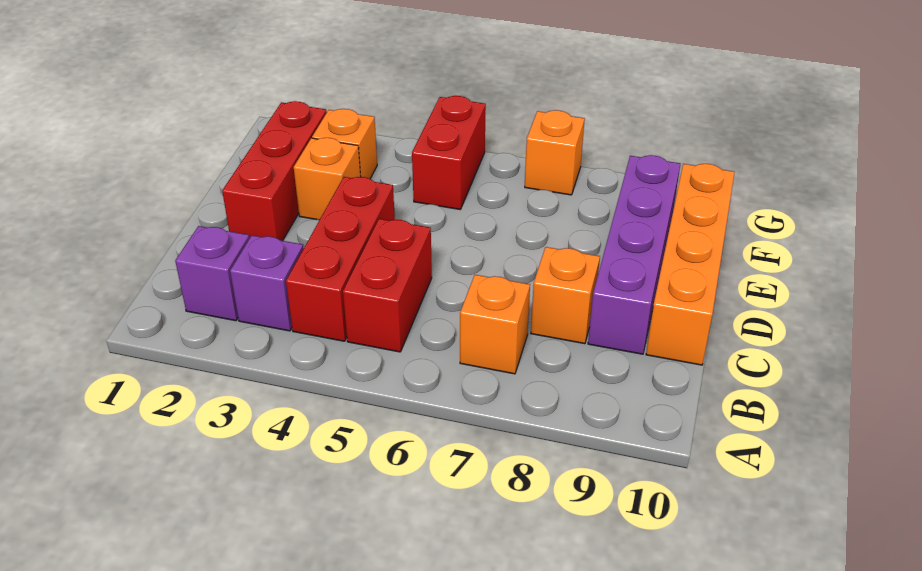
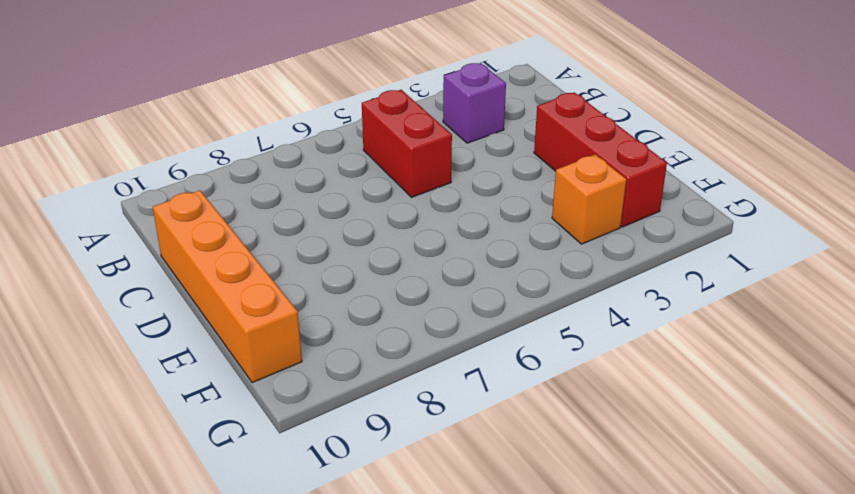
none -> purple 1x1 brick [175,226,250,321]
none -> red 1x3 brick [286,177,395,341]
none -> orange 1x1 brick [460,275,530,374]

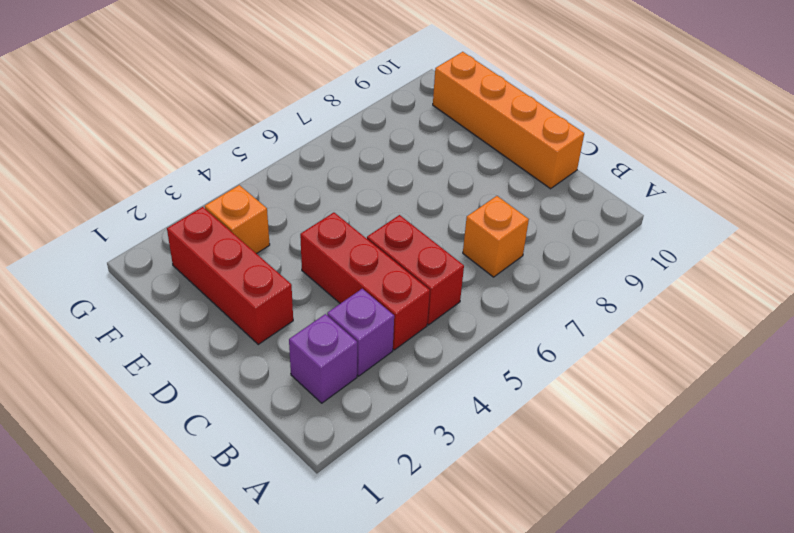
none -> orange 1x1 brick [531,247,600,344]
none -> purple 1x4 brick [588,155,680,354]
none -> orange 1x1 brick [294,138,361,220]

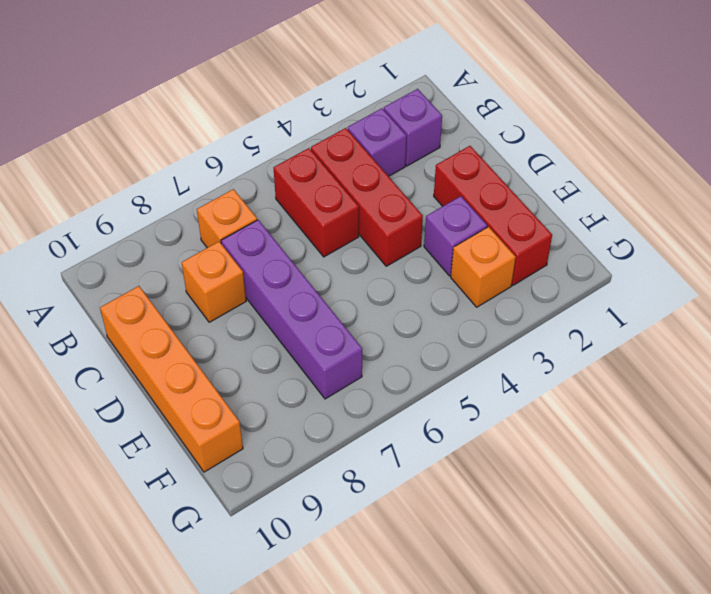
purple 1x4 brick [221,220,362,399] -> purple 1x4 brick moved to [588,155,680,354]
purple 1x1 brick [424,196,487,276] -> orange 1x1 brick [294,138,361,220]
none -> red 1x2 brick [412,96,486,209]
none -> orange 1x1 brick [525,110,585,195]

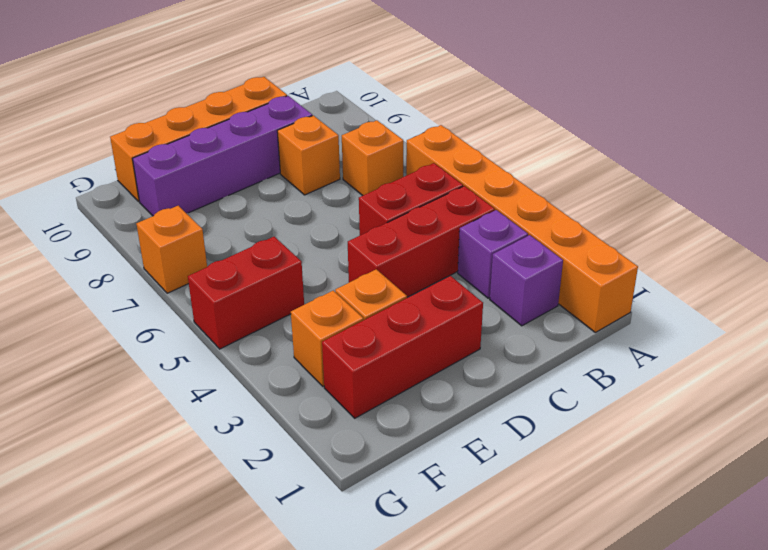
orange 1x6 brick [406,125,638,332] -> none

